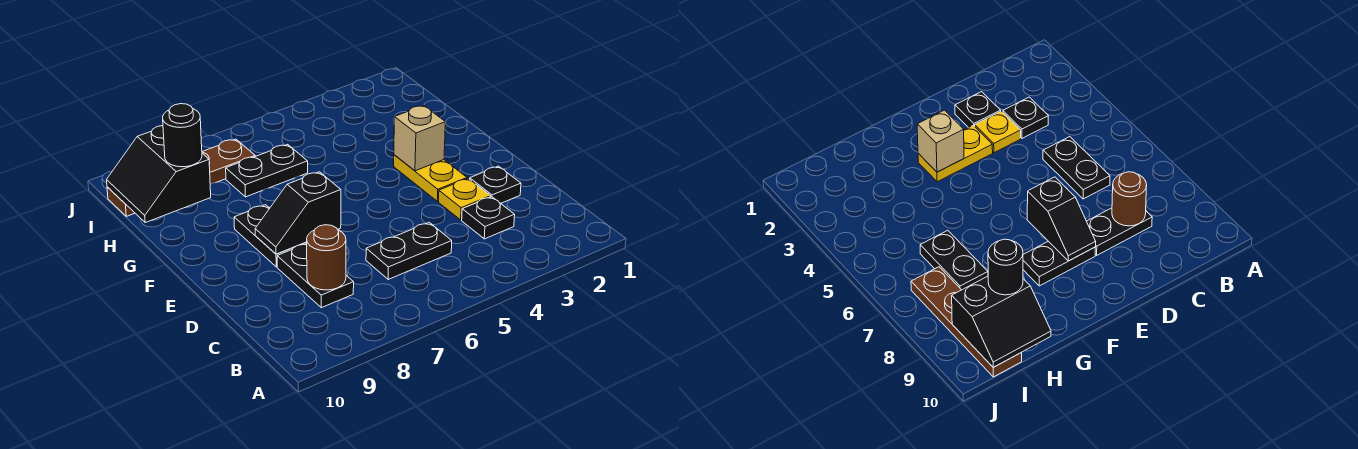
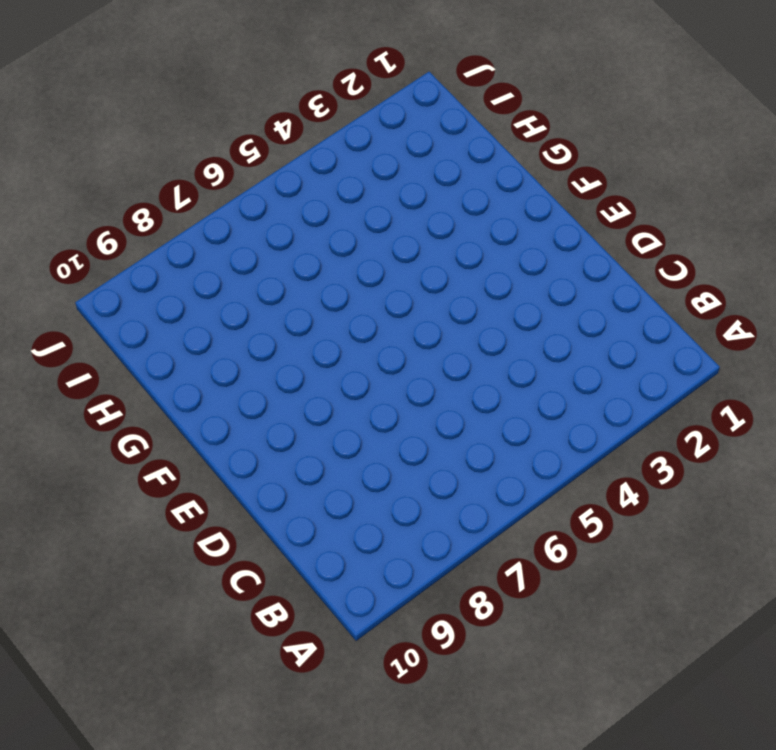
none -> black 1x1 plate [462,197,515,239]
none -> black 1x2 plate [366,222,452,279]
none -> black 1x2 plate [277,244,354,308]

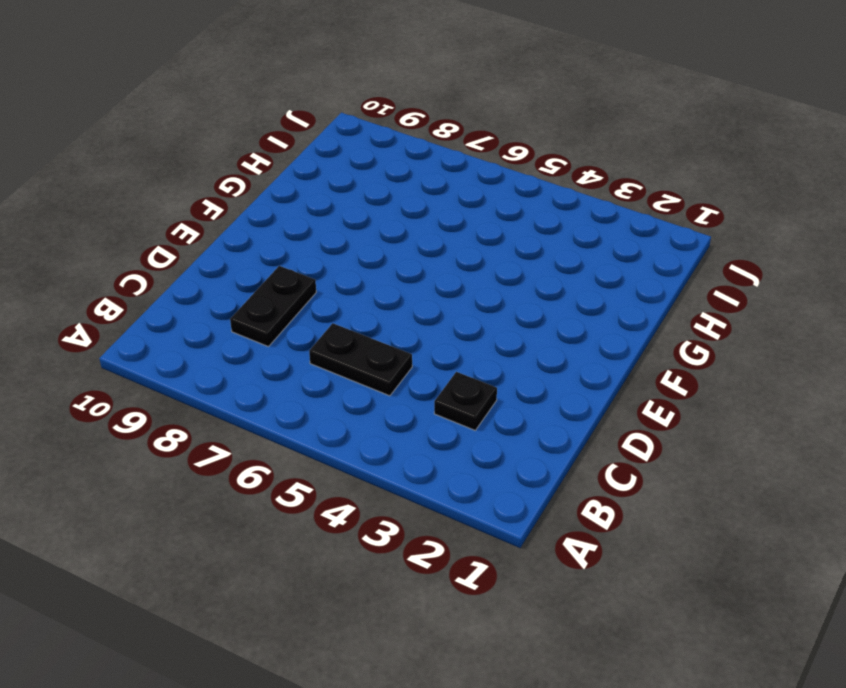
none -> black 1x1 plate [470,166,521,203]
none -> yellow 1x1 plate [439,179,491,220]
none -> yellow 1x2 plate [394,155,467,201]

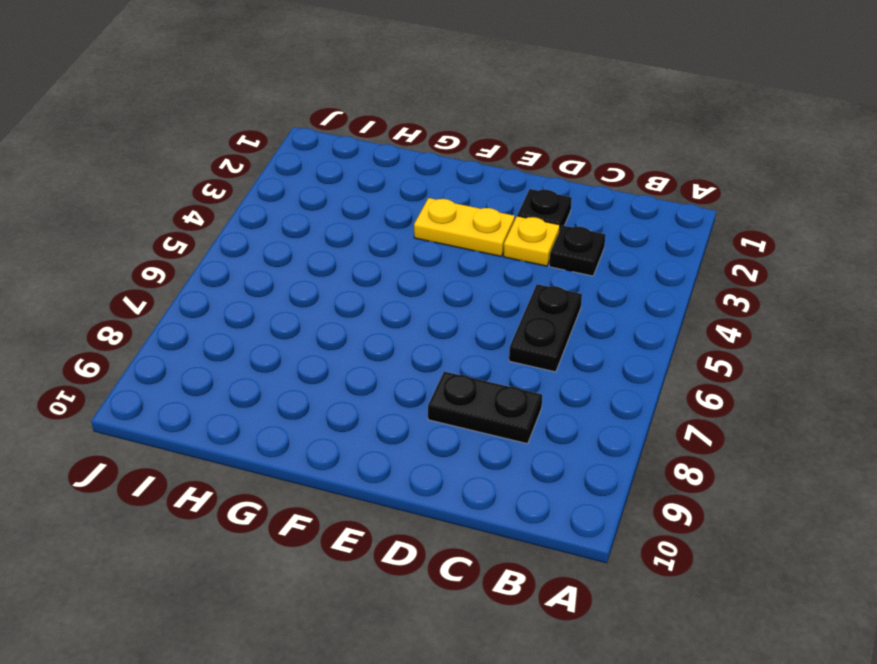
none -> black 1x2 plate [234,205,307,267]
none -> black 1x2 plate [226,144,308,197]
none -> brown 1x4 plate [107,139,255,216]

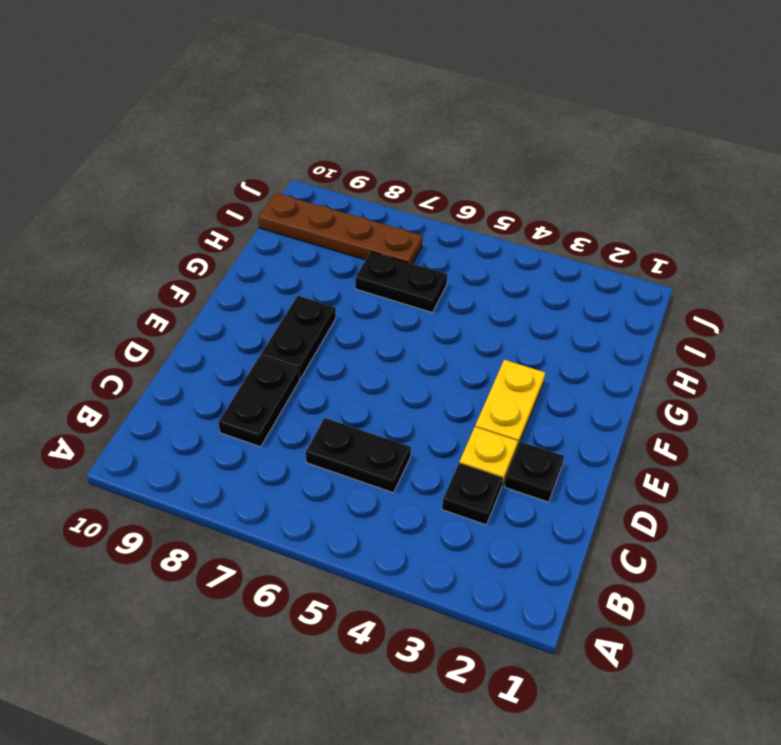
none -> brown 1x1 round brick [307,225,346,290]
none -> black 1x2 slope [255,172,341,254]
none -> tan 1x1 brick [394,106,445,171]

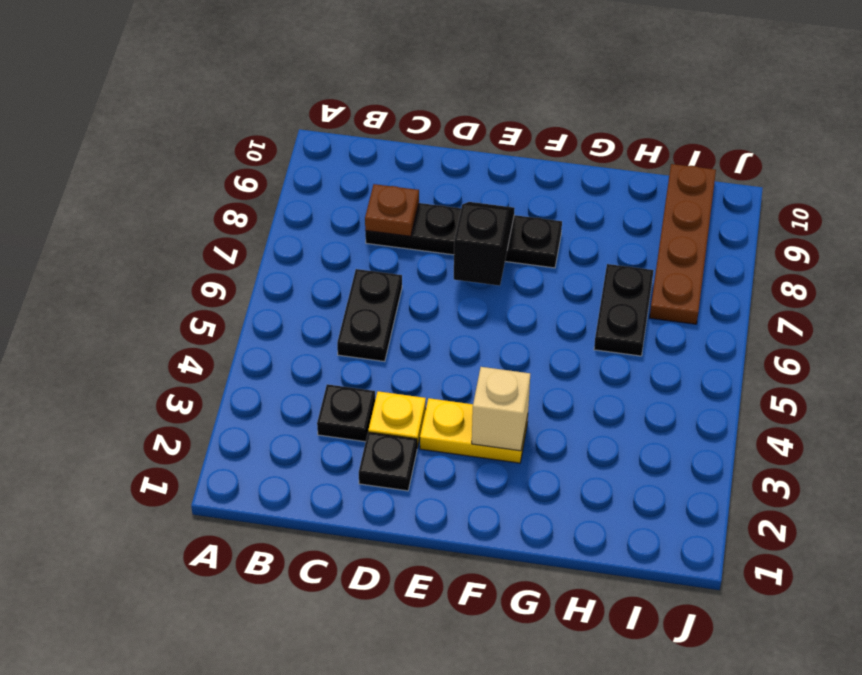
brown 1x1 plate [365,184,419,236] -> brown 1x1 round brick [307,225,346,290]
none -> black 2x2 slope [107,126,211,222]
none -> black 1x1 round brick [163,104,202,167]

